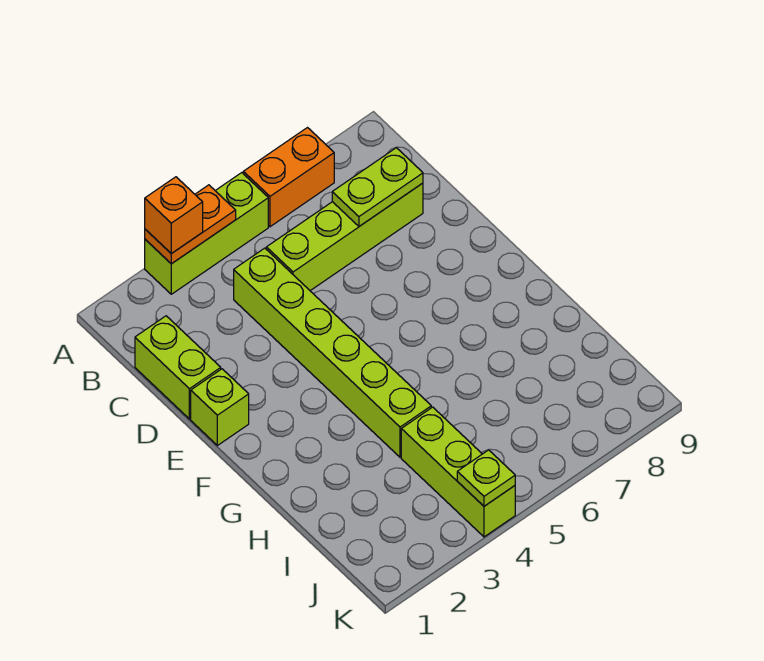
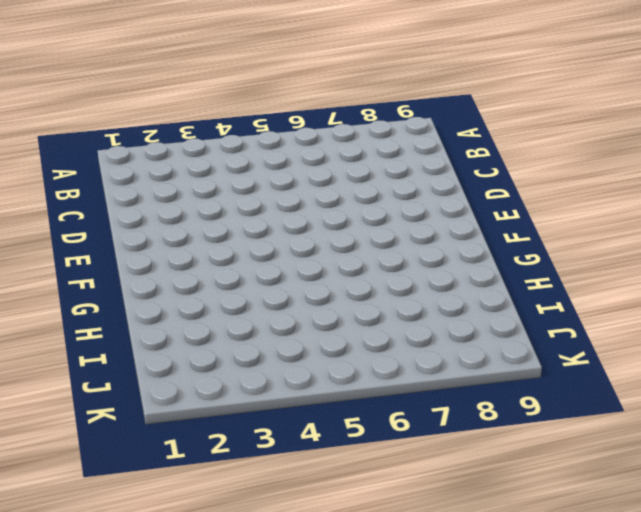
none -> lime 1x3 brick [145,173,268,294]
none -> orange 1x2 brick [243,128,334,227]

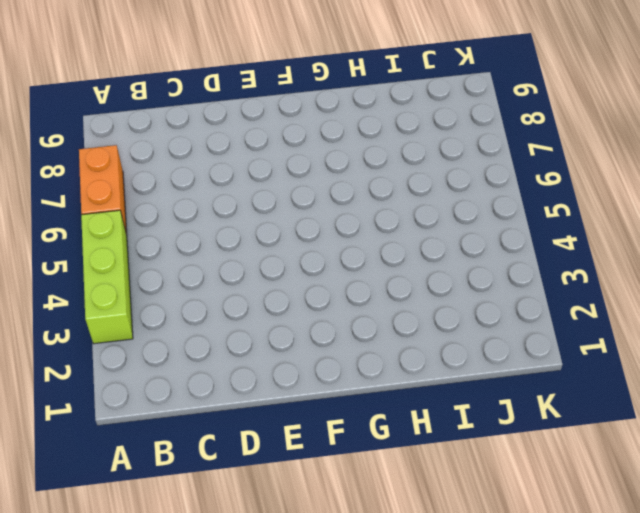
none -> lime 1x2 brick [135,316,221,419]
none -> lime 1x6 brick [234,248,431,457]

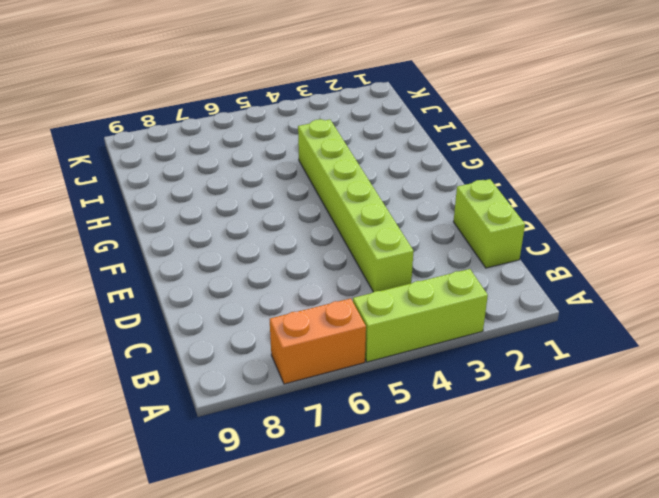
none -> lime 1x4 brick [266,183,423,291]
none -> lime 1x1 brick [191,369,249,445]

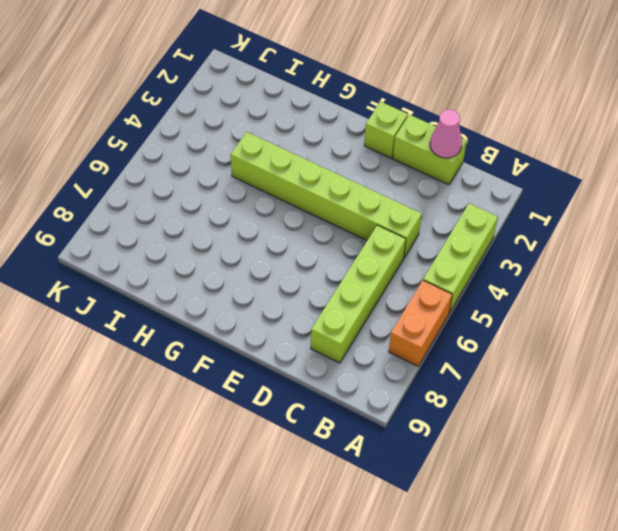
pink 1x1 cone [430,109,462,158] -> none
none -> lime 1x3 brick [401,407,515,537]
none -> orange 1x2 plate [145,185,236,264]

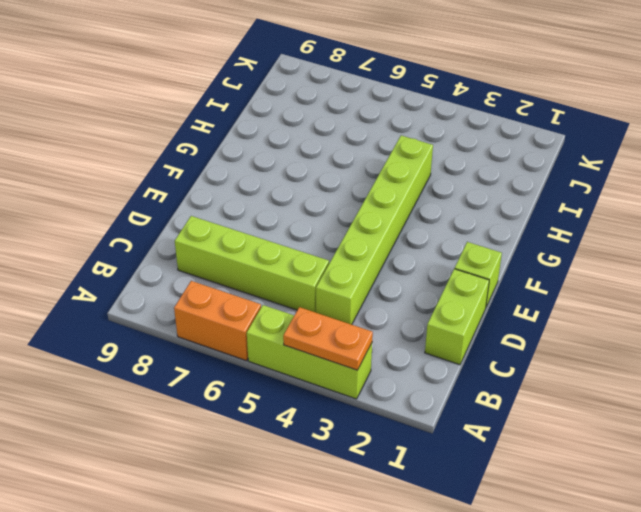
none -> lime 1x3 brick [401,407,515,537]
none -> lime 1x2 plate [332,148,423,226]

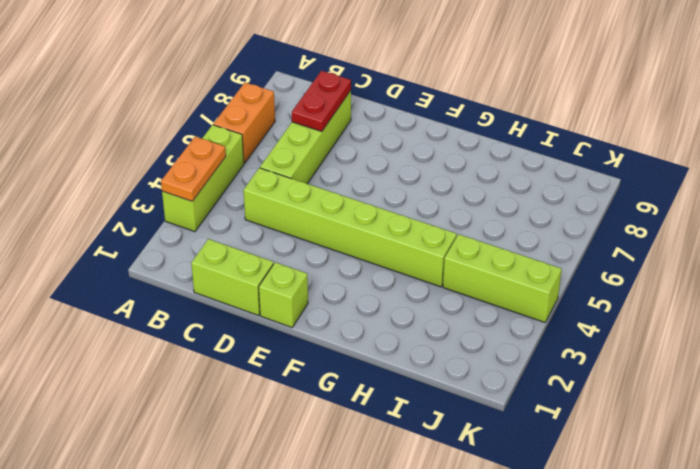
red 1x2 plate [292,71,351,132] -> lime 1x2 plate [332,148,423,226]
none -> lime 1x1 plate [457,450,515,506]
none -> orange 1x1 brick [145,177,203,254]

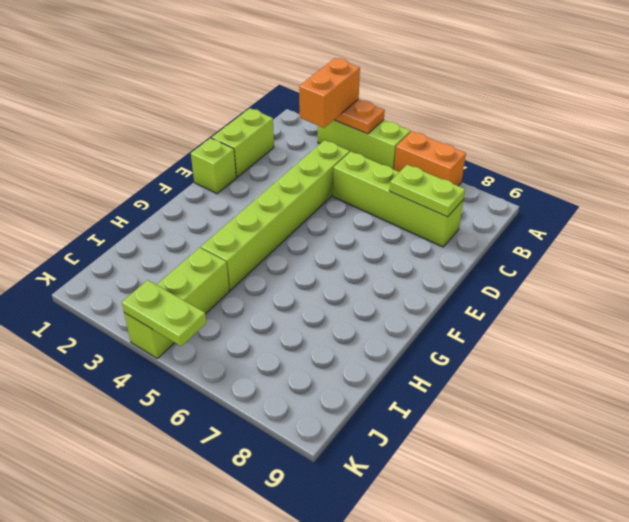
orange 1x2 brick [299,58,360,128] -> orange 1x1 brick [145,177,203,254]
lime 1x2 plate [122,280,206,346] -> lime 1x1 plate [457,450,515,506]

